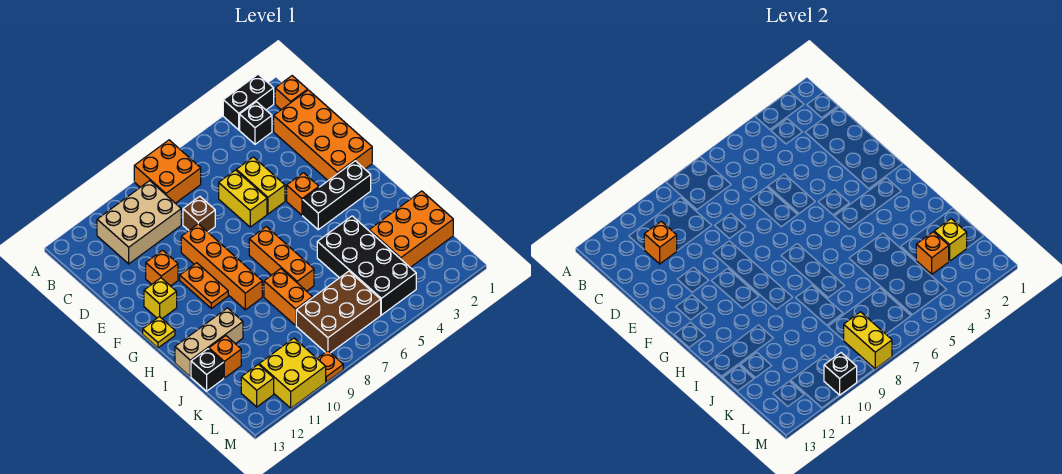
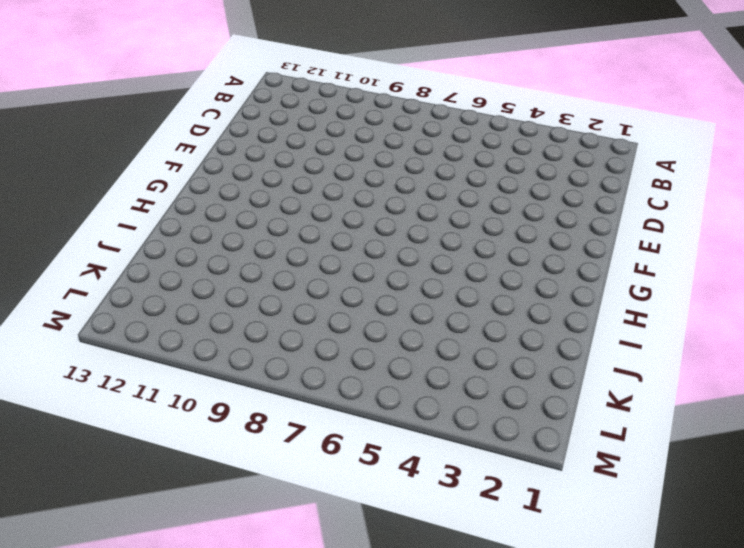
none -> black 1x2 brick [223,74,274,130]
none -> orange 2x2 brick [134,140,201,203]
none -> orange 1x1 brick [275,76,308,110]
none -> black 1x1 brick [240,102,272,144]

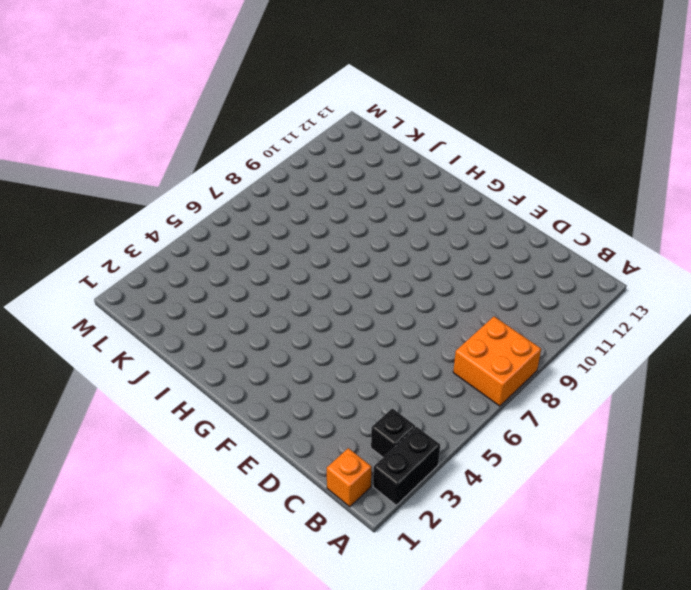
none -> tan 2x3 brick [97,181,181,264]
none -> orange 2x4 brick [274,90,372,181]
none -> yellow 1x2 brick [236,157,285,214]
none -> yellow 1x2 brick [219,170,267,227]

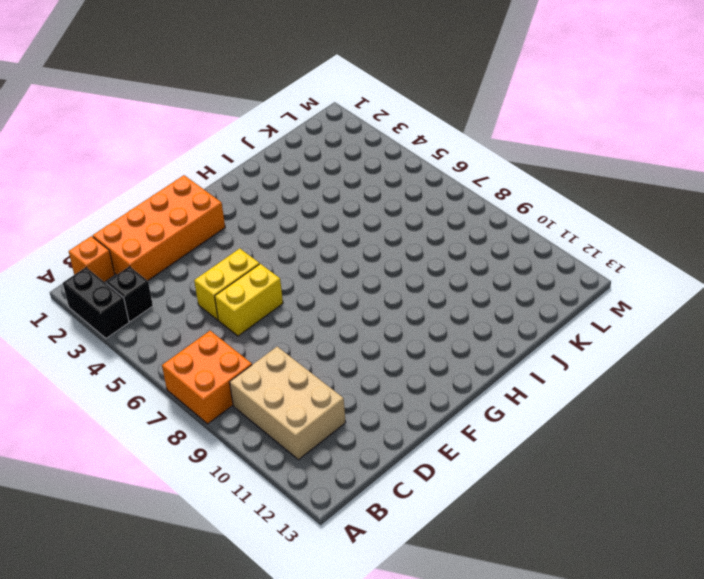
none -> brown 1x1 brick [183,197,215,232]
none -> orange 1x4 brick [181,224,262,310]
none -> orange 1x1 brick [146,250,178,286]
none -> orange 1x1 brick [287,173,319,215]

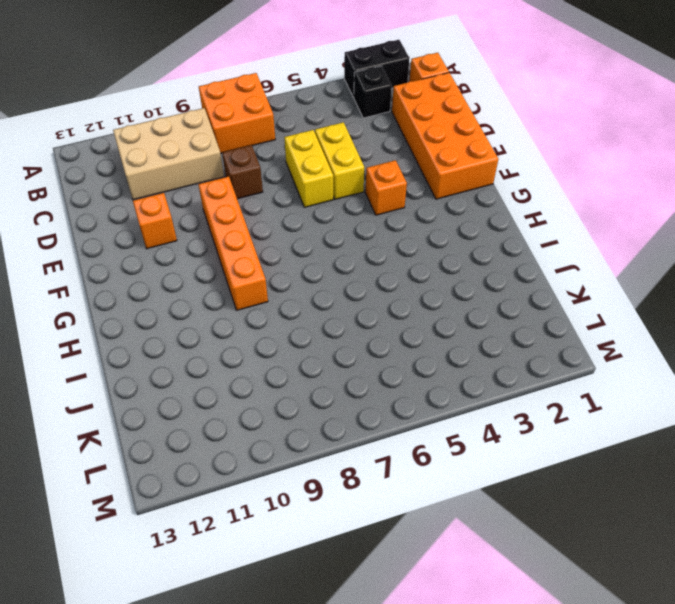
none -> orange 1x2 plate [180,263,228,308]
none -> yellow 1x1 brick [144,278,177,318]
none -> black 1x3 brick [303,161,371,230]
none -> orange 1x3 brick [249,227,314,291]

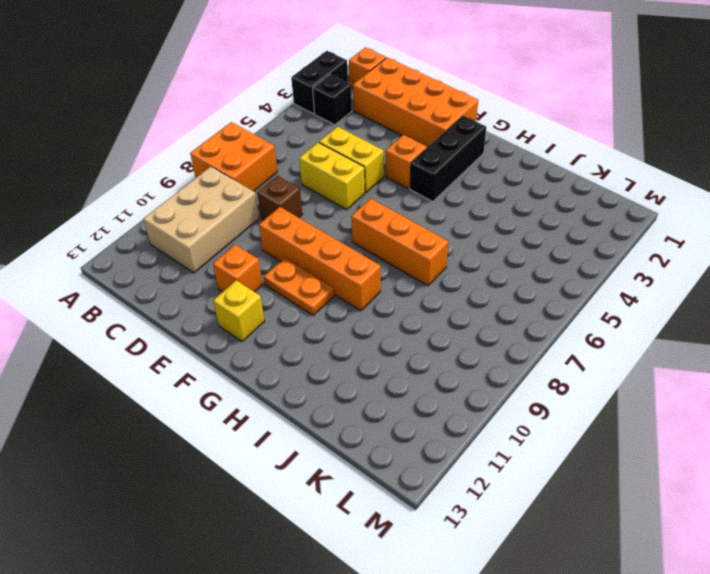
none -> yellow 1x1 plate [143,316,175,348]
none -> black 2x4 brick [317,216,416,315]
none -> orange 1x2 brick [264,269,313,325]
none -> tan 1x3 brick [175,308,243,377]

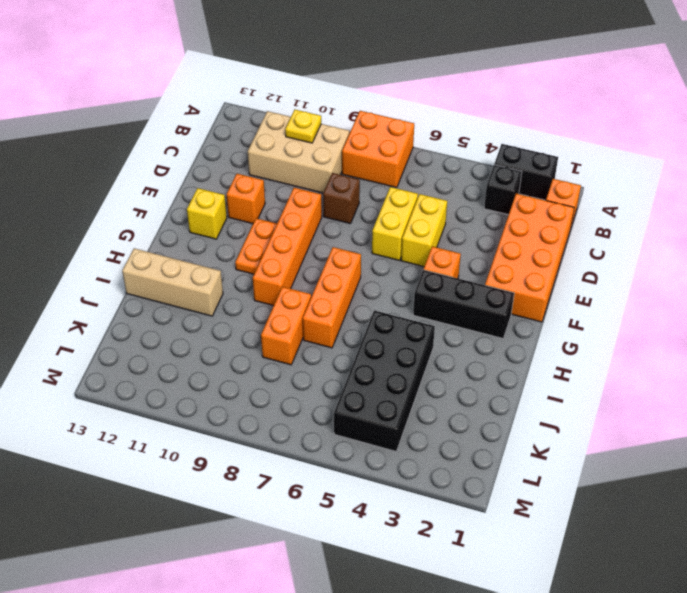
yellow 1x1 plate [285,110,321,143] -> yellow 1x1 plate moved to [143,316,175,348]
none -> orange 2x3 brick [369,191,453,268]
none -> orange 1x1 brick [209,336,241,378]
none -> black 1x1 brick [191,349,224,391]
none -> brown 2x3 brick [296,271,381,353]

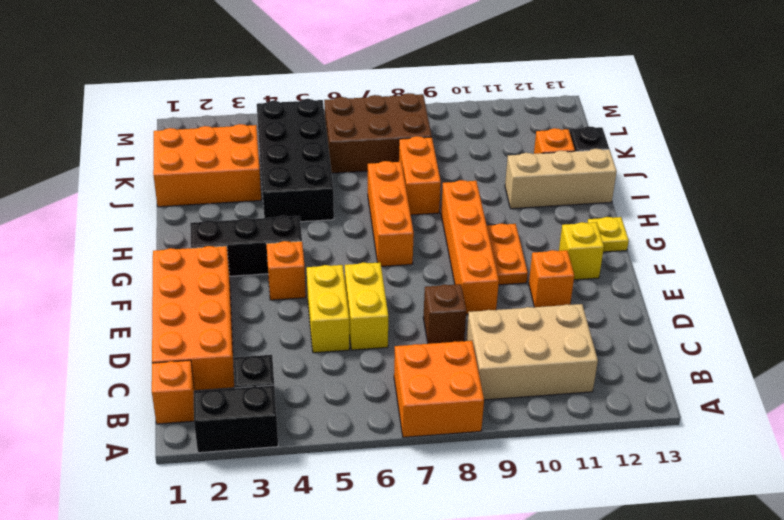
none -> yellow 2x2 brick [259,338,326,408]
none -> yellow 1x1 brick [241,364,274,407]
none -> orange 1x1 plate [317,351,343,382]
none -> orange 1x1 brick [644,221,677,264]

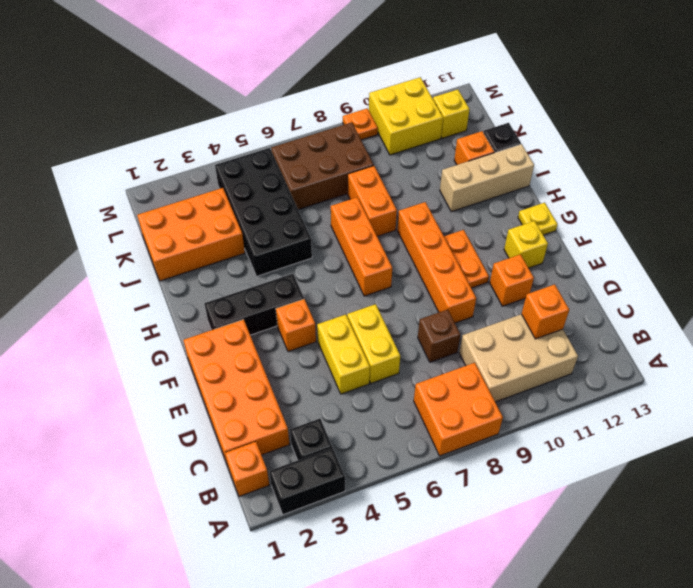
none -> yellow 1x1 brick [934,219,967,261]
none -> orange 1x1 brick [916,232,949,274]
none -> yellow 1x2 brick [844,312,892,369]
none -> black 1x1 brick [824,353,857,395]

